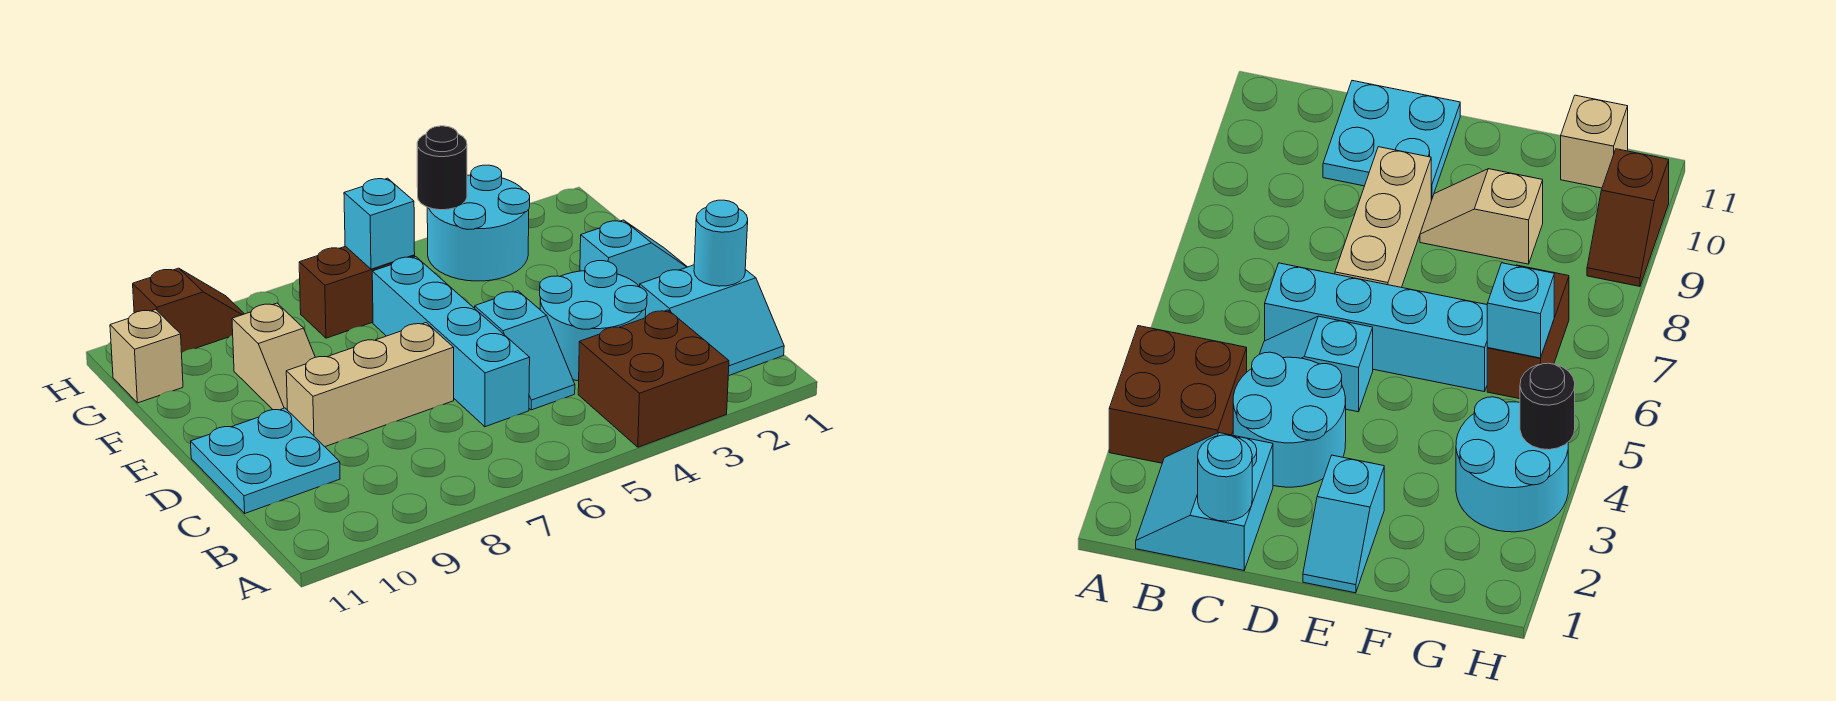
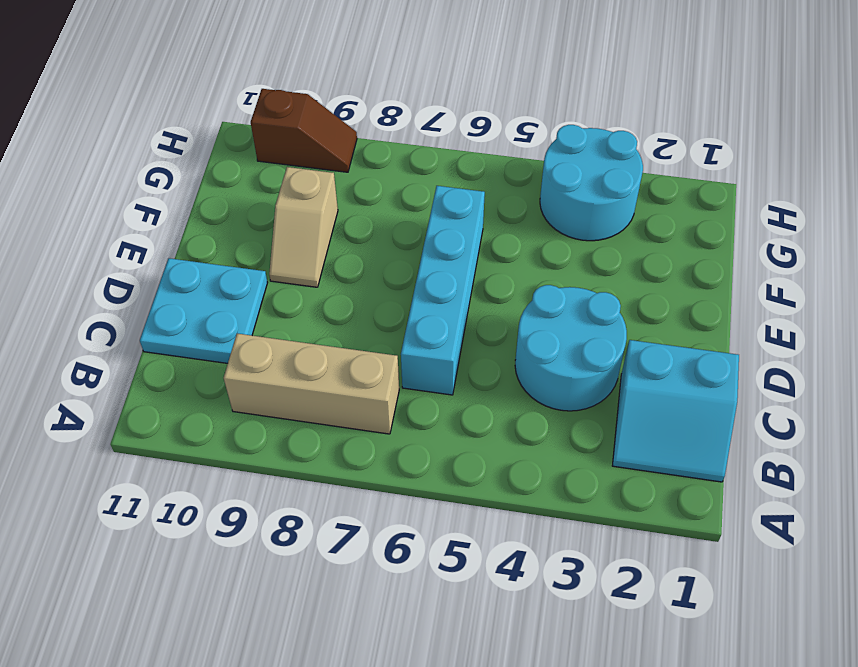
tan 1x3 brick [224,334,399,434] -> tan 1x3 brick moved to [286,323,454,447]
none -> brown 2x2 brick [578,310,729,447]
none -> cyan 1x2 slope [475,291,575,410]
none -> cyan 1x2 slope [580,220,687,287]

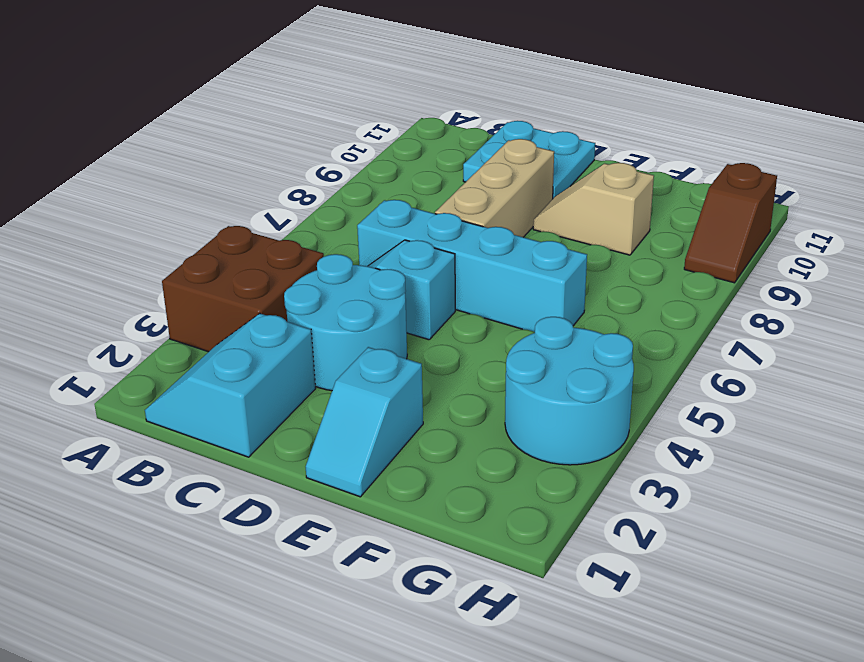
none -> brown 1x2 brick [299,246,415,338]
none -> tan 1x1 brick [110,309,183,403]
none -> cyan 1x1 round brick [694,200,748,286]

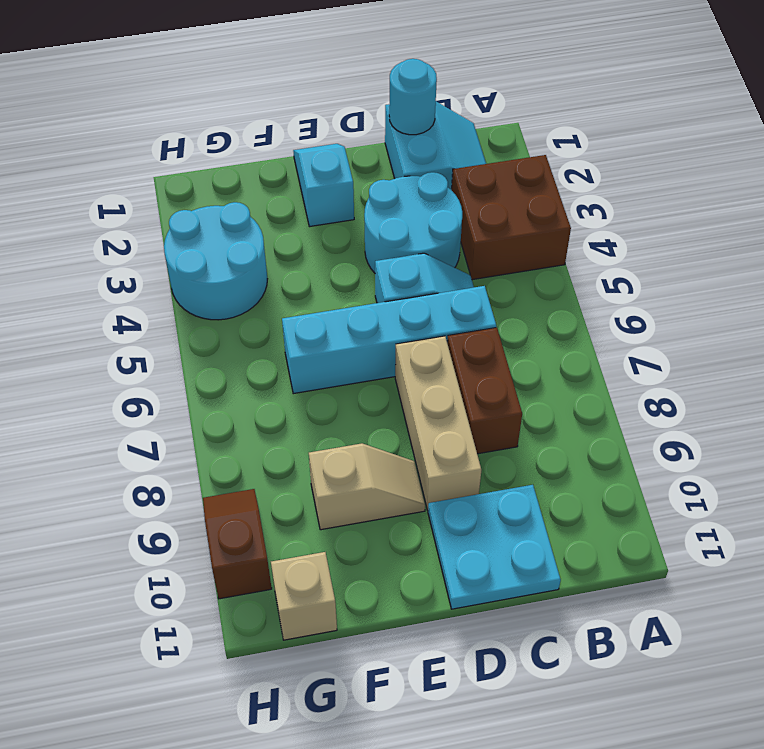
brown 1x2 brick [447,327,522,454] -> brown 1x2 brick moved to [299,246,415,338]
none -> cyan 1x1 brick [344,178,415,269]
none -> black 1x1 round brick [417,126,467,210]

